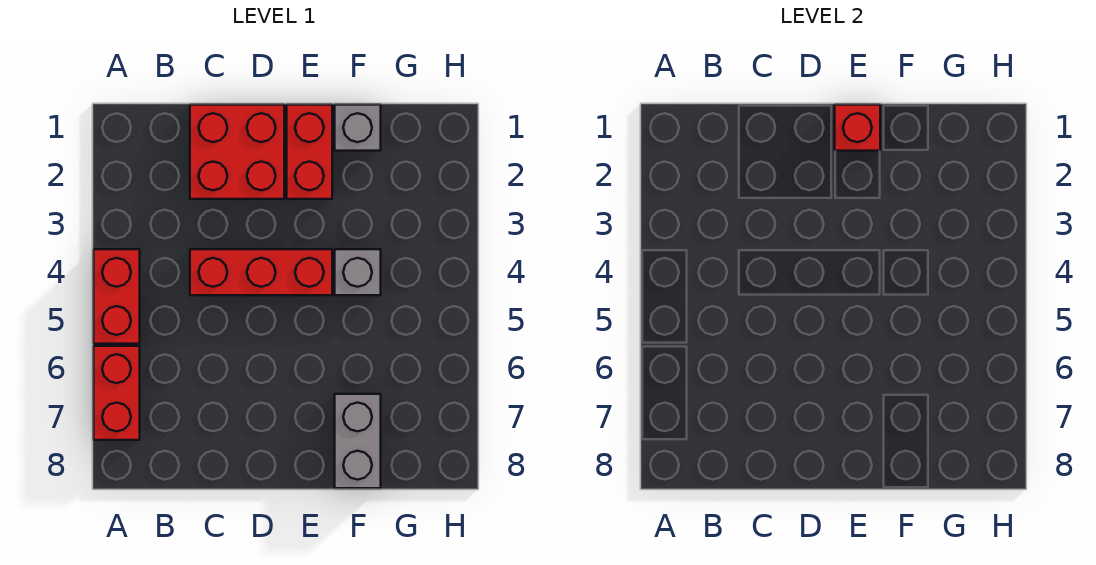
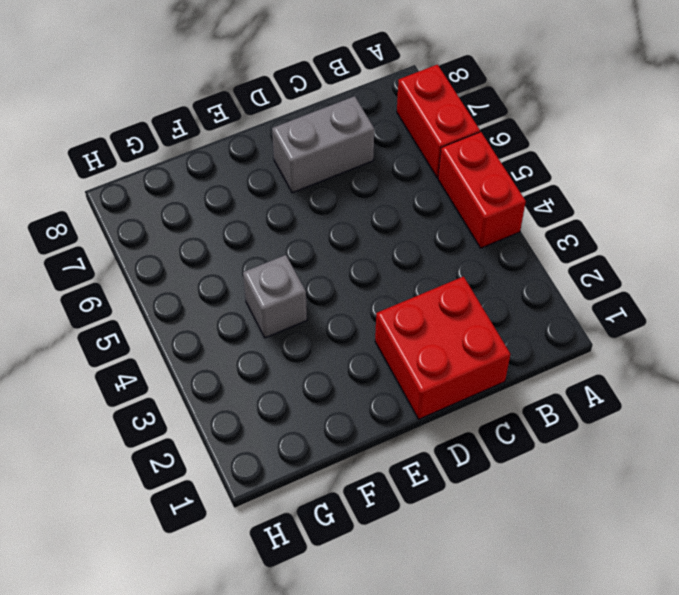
grey 1x2 brick [272,96,374,193] -> grey 1x2 brick turned to [335,394,381,488]
none -> red 1x3 brick [190,249,332,295]
none -> red 1x2 brick [287,105,332,199]

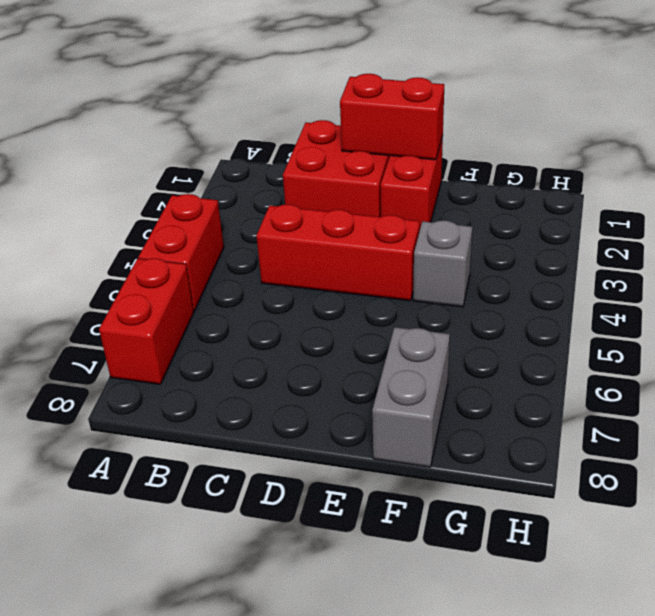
red 1x2 brick [340,74,444,160] -> red 1x1 brick [835,105,880,151]
none -> grey 1x1 brick [335,105,381,151]

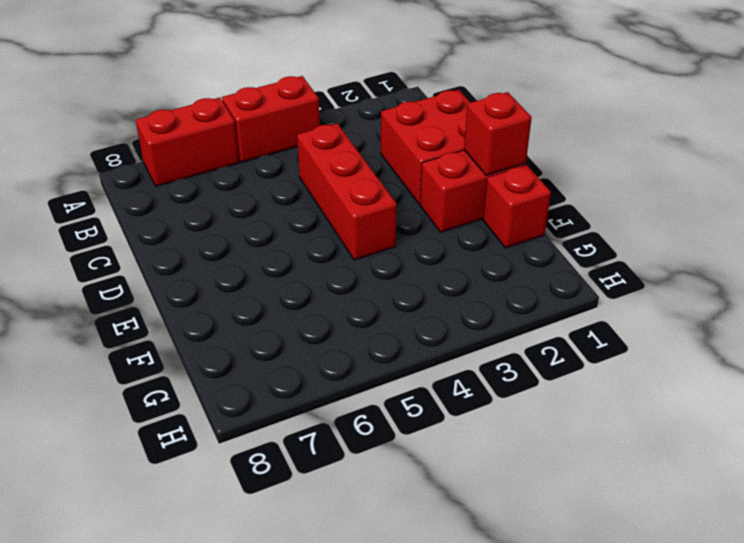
red 1x1 brick [483,165,551,248] -> grey 1x1 brick [335,105,381,151]
none -> grey 1x1 brick [335,249,381,295]
none -> grey 1x2 brick [335,394,381,488]

